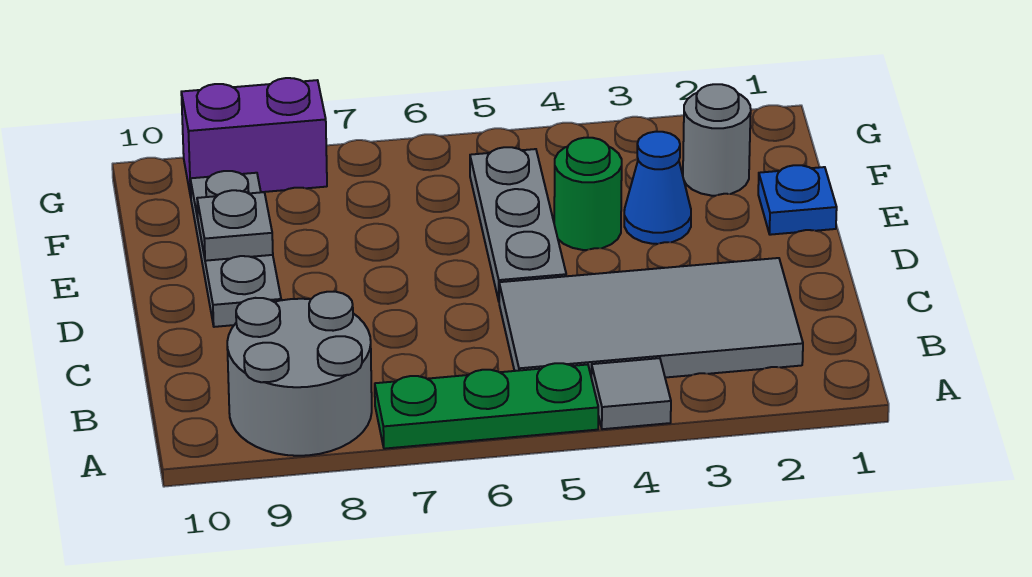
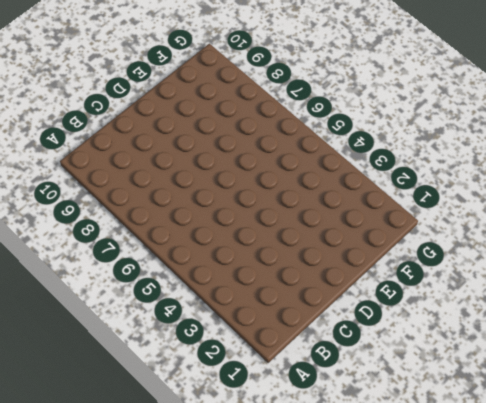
none -> grey 1x1 tile [591,358,671,429]
none -> green 1x3 plate [375,363,598,449]
none -> grey 2x2 round brick [227,292,372,456]

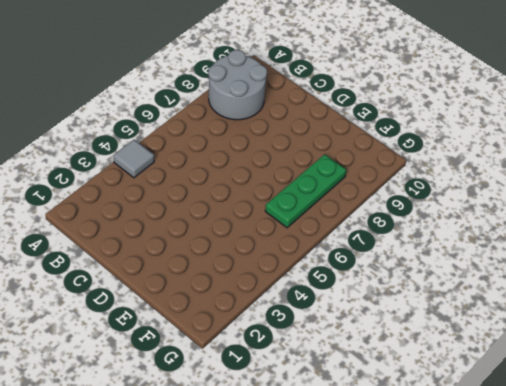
green 1x3 plate [265,154,346,228] -> green 1x3 plate moved to [375,363,598,449]
none -> grey 2x4 tile [499,258,803,378]
none -> grey 1x3 plate [470,147,566,301]
none -> grey 1x3 plate [190,171,281,327]

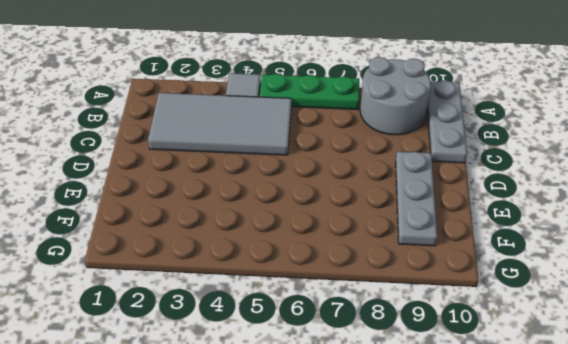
grey 1x3 plate [427,80,467,163] -> grey 1x3 plate moved to [470,147,566,301]
none -> blue 1x1 plate [758,165,837,235]
none -> blue 1x1 cone [624,132,691,244]
none -> green 1x1 round brick [554,138,622,250]

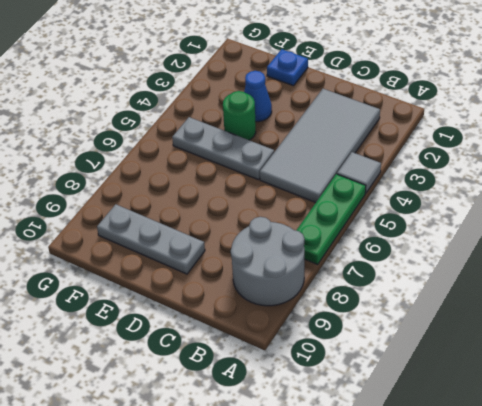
none -> grey 1x1 round brick [683,84,751,196]
none -> purple 1x2 brick [181,78,327,197]
none -> grey 1x1 plate [197,190,273,261]

